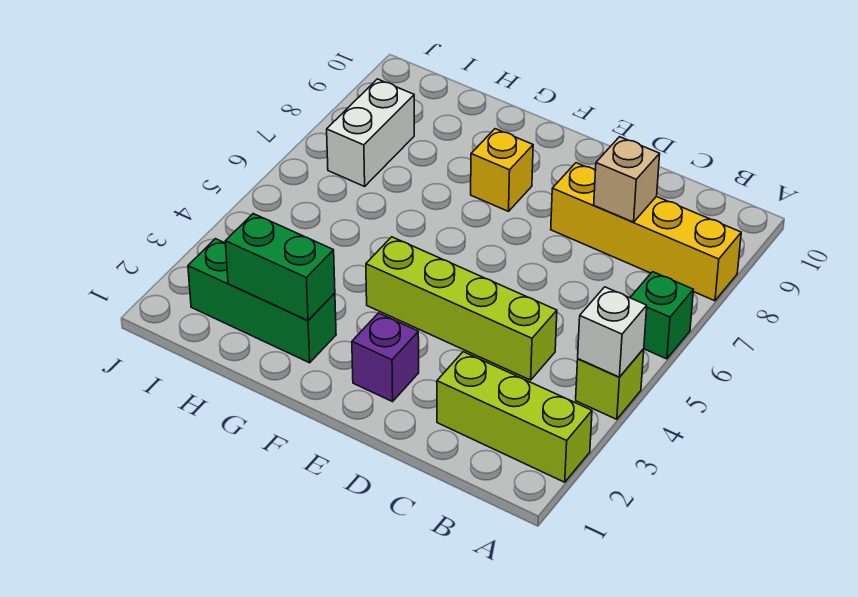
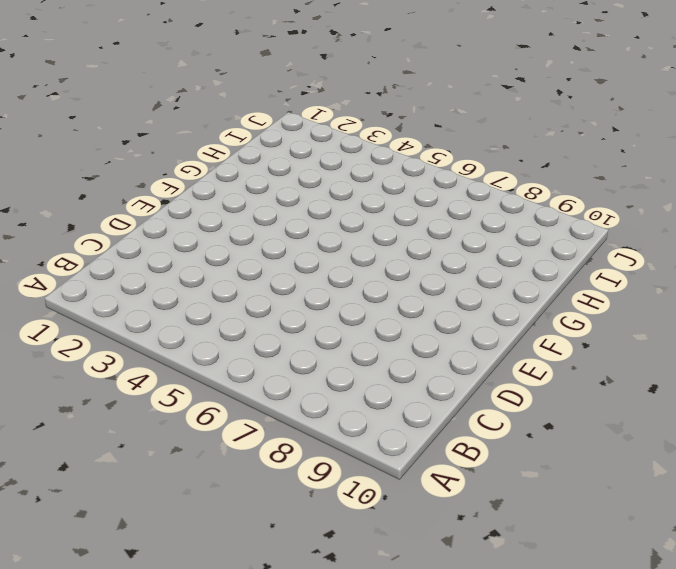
none -> lime 1x3 brick [437,352,592,482]
none -> lime 1x1 brick [576,349,644,419]
none -> green 1x1 brick [630,272,693,359]

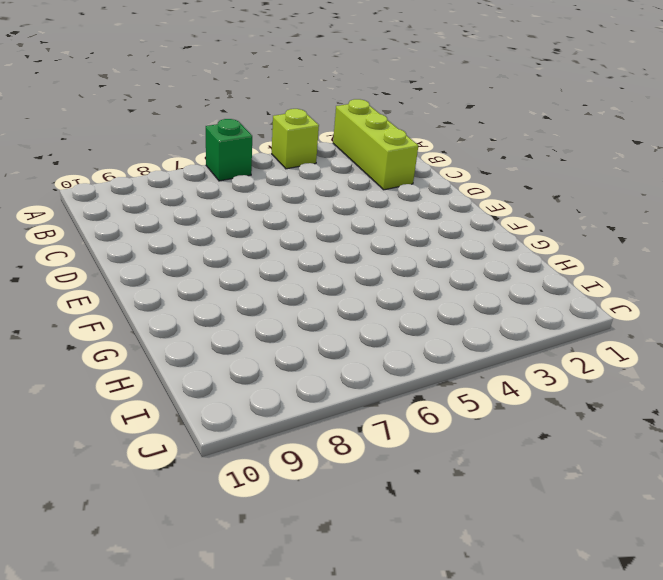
none -> yellow 1x4 brick [551,163,741,301]
none -> lime 1x4 brick [366,237,557,380]
none -> purple 1x1 brick [352,313,419,402]

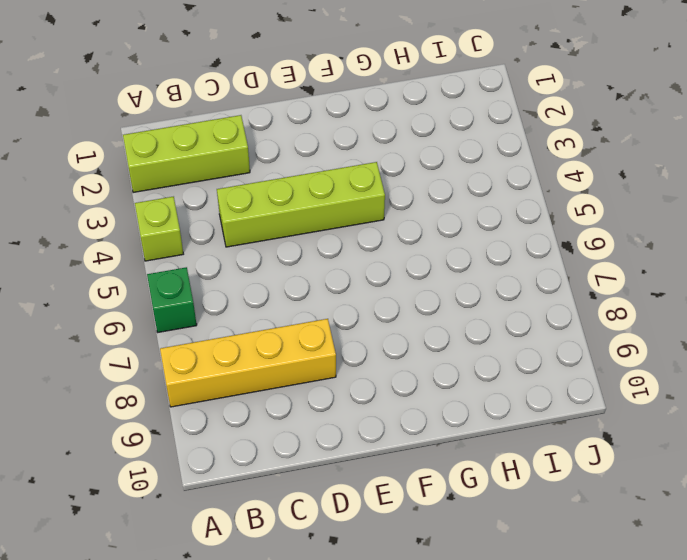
none -> purple 1x1 brick [352,313,419,402]
none -> yellow 1x1 brick [471,129,533,211]
none -> green 1x3 brick [188,239,336,363]

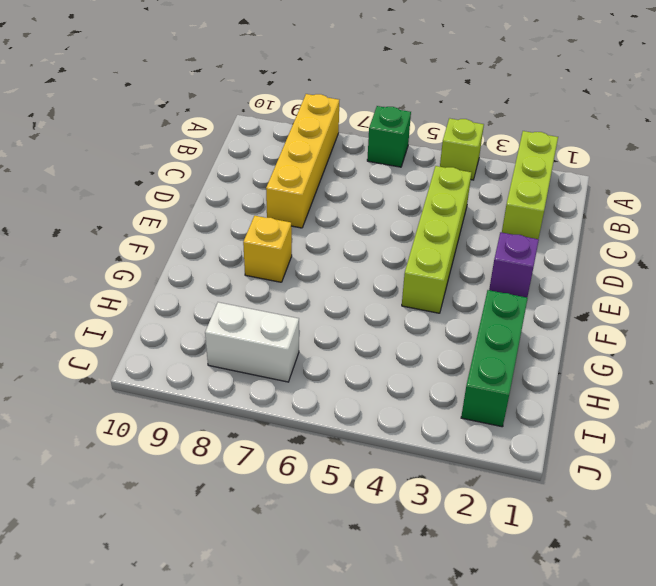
none -> white 1x1 brick [578,287,647,377]
none -> tan 1x1 brick [594,137,660,222]
none -> green 1x2 brick [225,214,335,321]

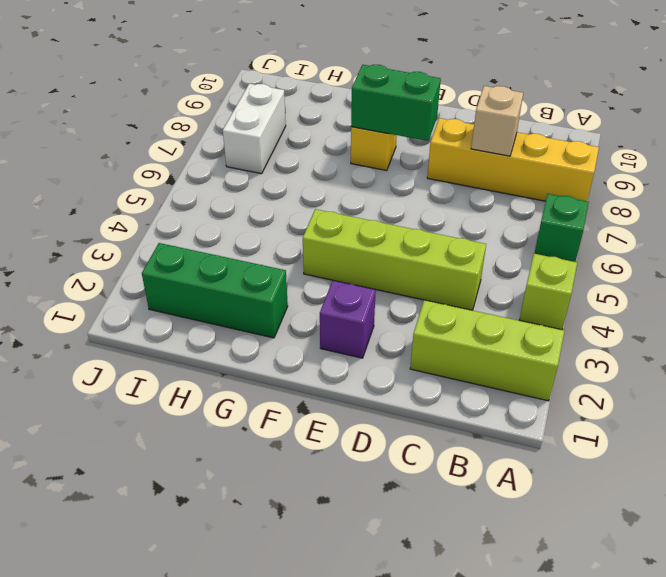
green 1x2 brick [351,65,441,141] -> green 1x2 brick moved to [225,214,335,321]
none -> white 1x1 brick [578,287,647,377]

